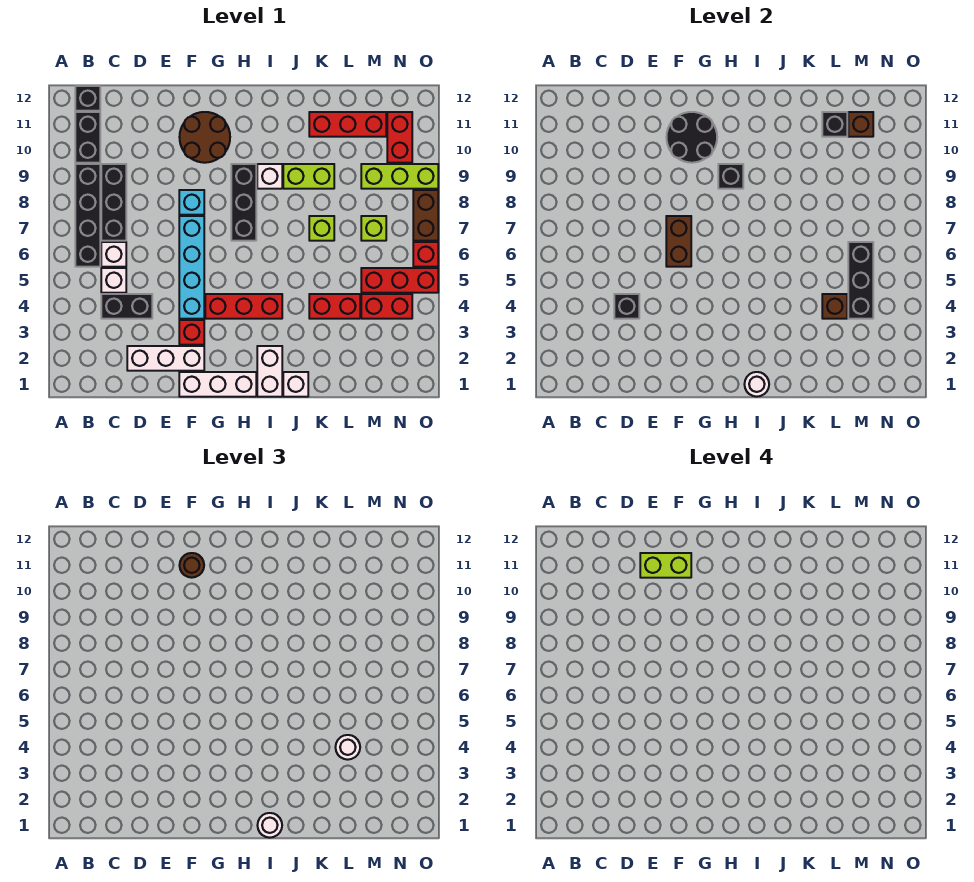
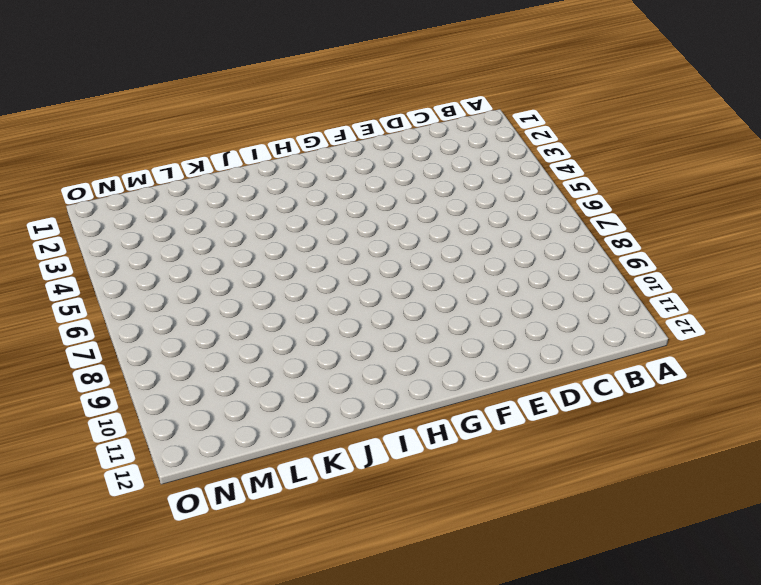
none -> black 1x4 brick [75,164,100,267]
none -> black 1x2 brick [75,112,100,163]
none -> black 1x1 brick [75,86,100,111]
none -> black 1x2 brick [101,294,152,319]

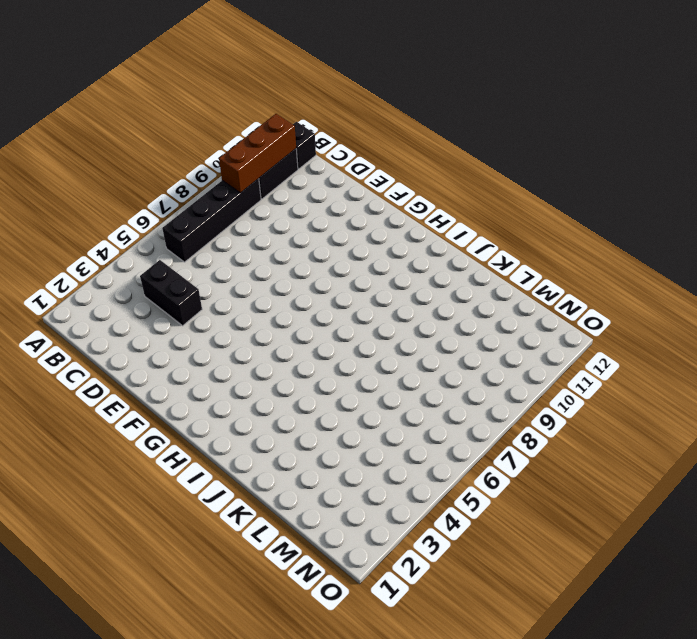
brown 1x3 brick [219,114,296,193] -> none
none -> white 1x1 brick [101,268,126,293]
none -> white 1x1 brick [101,242,126,267]
none -> black 1x3 brick [101,164,126,241]
none -> white 1x3 brick [127,346,204,371]

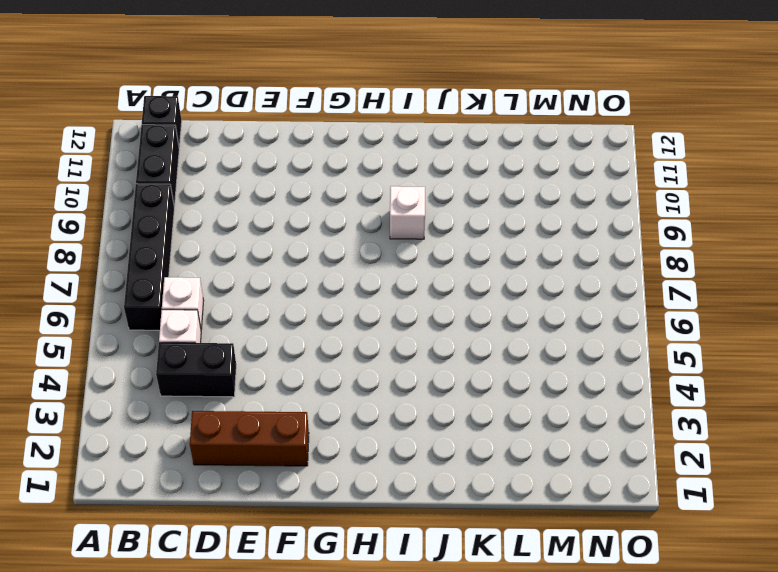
brown 1x3 brick [190,411,309,466] -> white 1x3 brick [127,346,204,371]
none -> black 1x3 brick [101,164,126,241]
none -> white 1x3 brick [179,372,256,397]
none -> red 1x1 brick [179,320,204,345]
none -> cyan 1x4 brick [179,216,204,319]

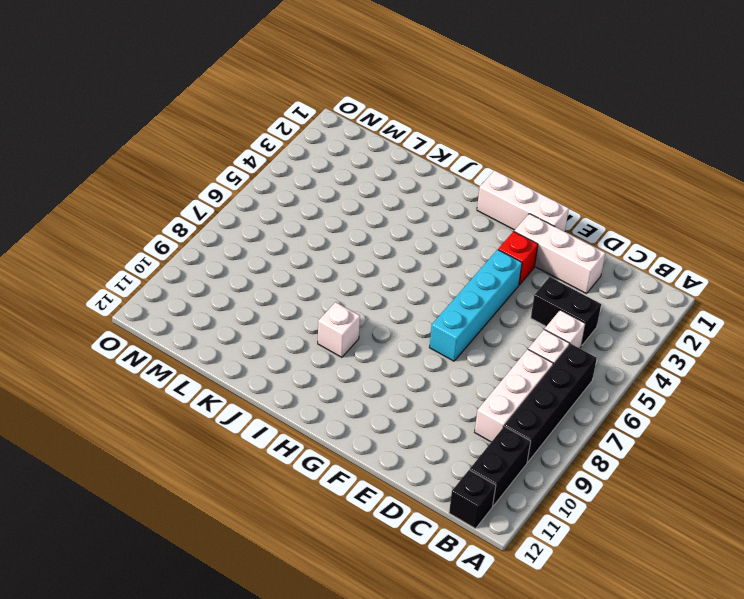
white 1x3 brick [475,349,553,442] -> black 1x3 brick [101,164,126,241]
none -> cyan 1x1 brick [179,190,204,215]
none -> brown 2x2 round brick [179,112,230,163]
none -> red 1x3 brick [205,294,282,319]
none -> black 1x3 brick [231,164,256,241]

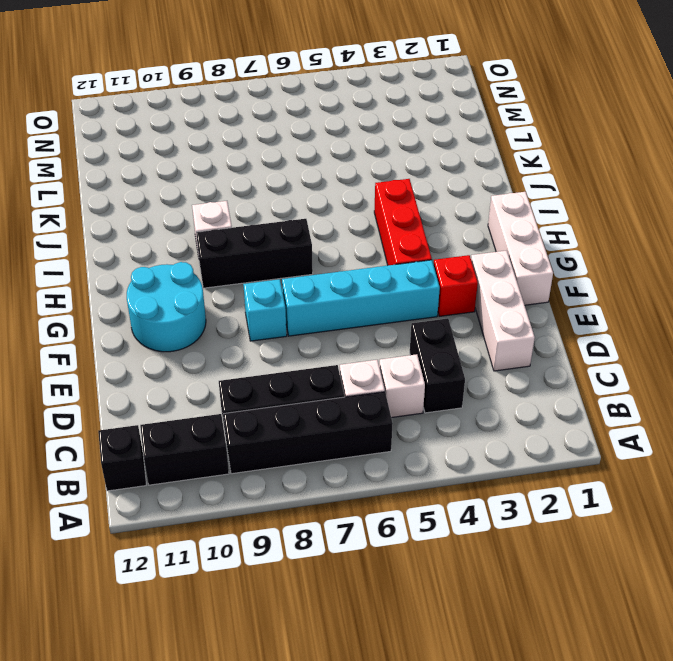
cyan 2x2 round brick [127,262,206,352] -> brown 2x2 round brick [179,112,230,163]
none -> white 1x2 brick [257,346,282,397]
none -> white 1x1 brick [283,372,308,397]
none -> lime 1x2 brick [283,164,334,189]
none -> red 1x2 brick [309,294,360,319]

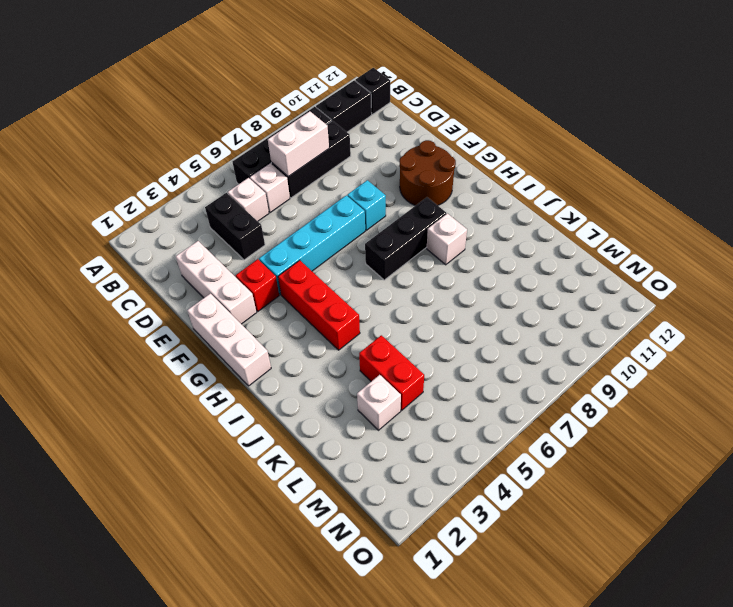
white 1x2 brick [268,111,329,177] -> white 1x2 brick moved to [257,346,282,397]
white 1x1 brick [357,375,401,430] -> white 1x1 brick moved to [283,372,308,397]
none -> lime 1x2 brick [283,164,334,189]
none -> lime 1x1 brick [309,216,334,241]
none -> red 1x3 brick [309,112,386,137]
none -> red 1x2 brick [361,294,412,319]

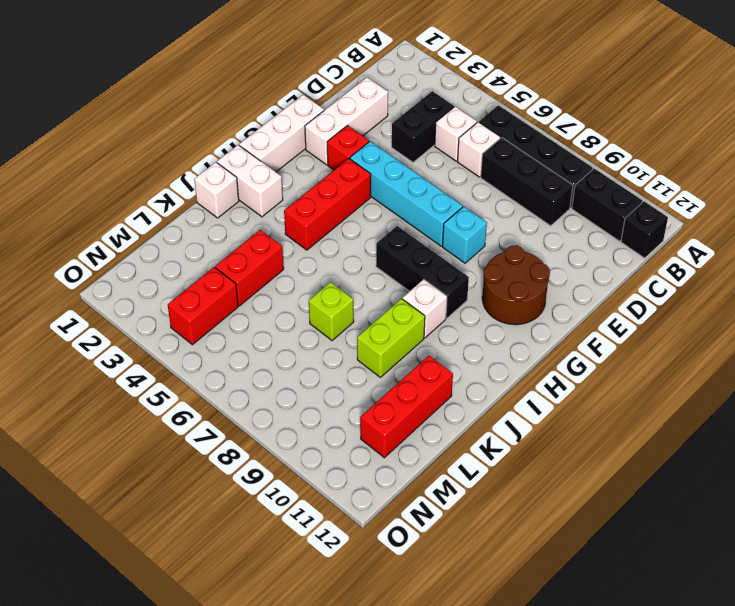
none -> red 1x3 brick [361,268,438,293]
none -> lime 1x1 brick [361,216,386,241]
none -> lime 1x3 brick [361,164,438,189]
none -> red 1x2 brick [387,112,412,163]

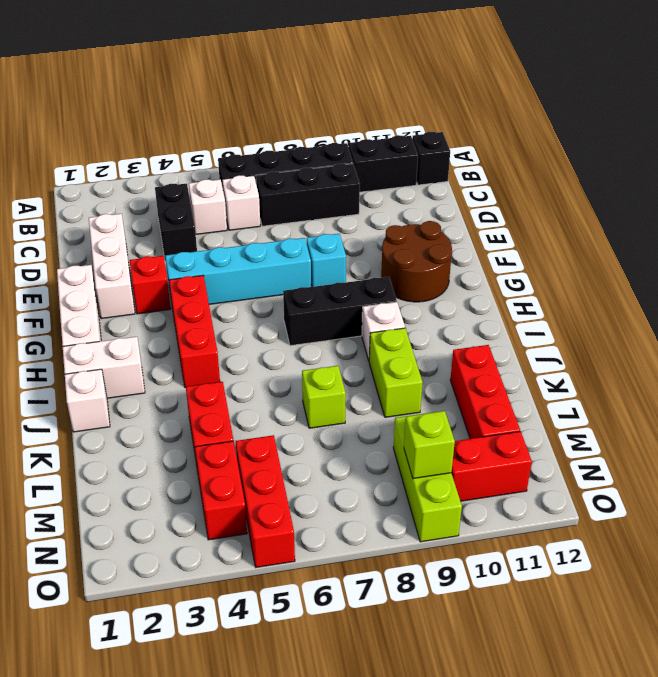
lime 1x1 brick [404,411,455,479] -> lime 1x1 brick moved to [361,216,386,241]
none -> red 1x1 brick [413,242,438,267]
none -> brown 1x2 brick [413,190,438,241]
none -> black 1x1 brick [614,294,639,319]
none -> brown 1x2 brick [666,216,691,267]

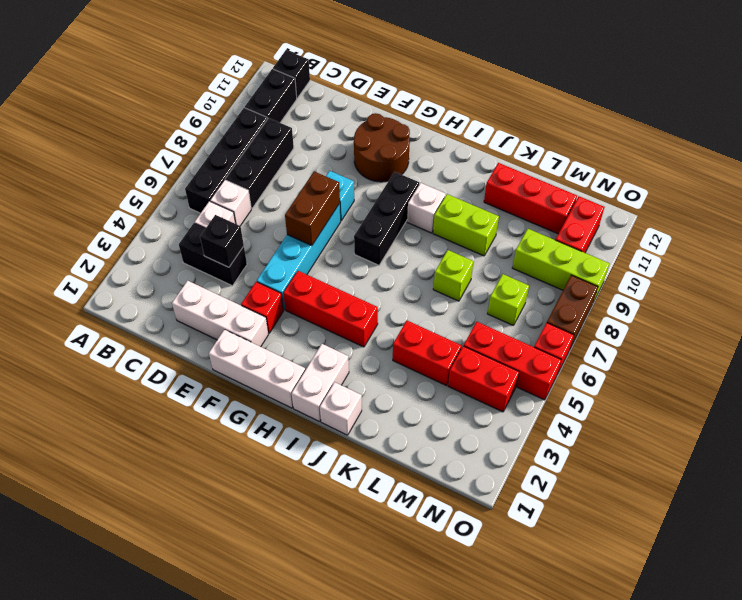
none -> black 2x2 round brick [666,112,717,163]
none -> black 1x1 brick [718,164,743,189]
none -> white 1x1 round brick [744,372,769,397]
none -> brown 1x1 brick [822,294,847,319]

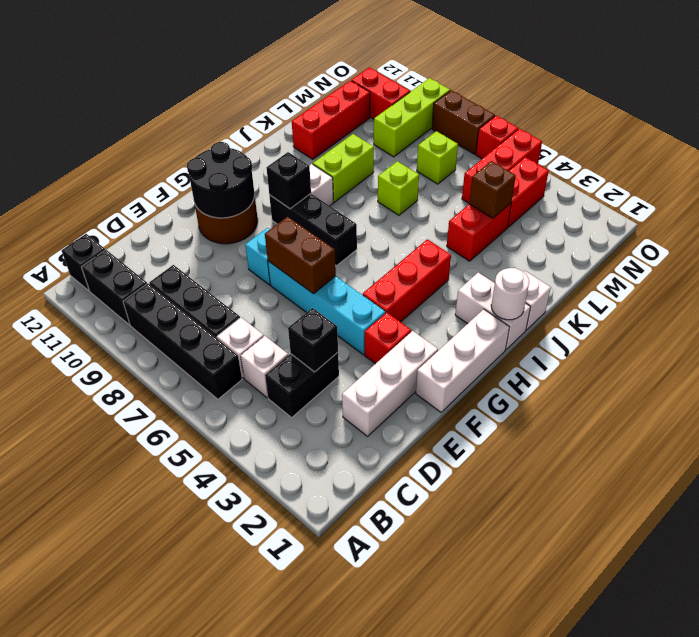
none -> black 1x1 brick [822,112,847,137]
none -> black 1x3 brick [848,242,873,319]
none -> brown 1x1 brick [848,112,873,137]
none -> brown 1x1 round brick [179,553,204,578]

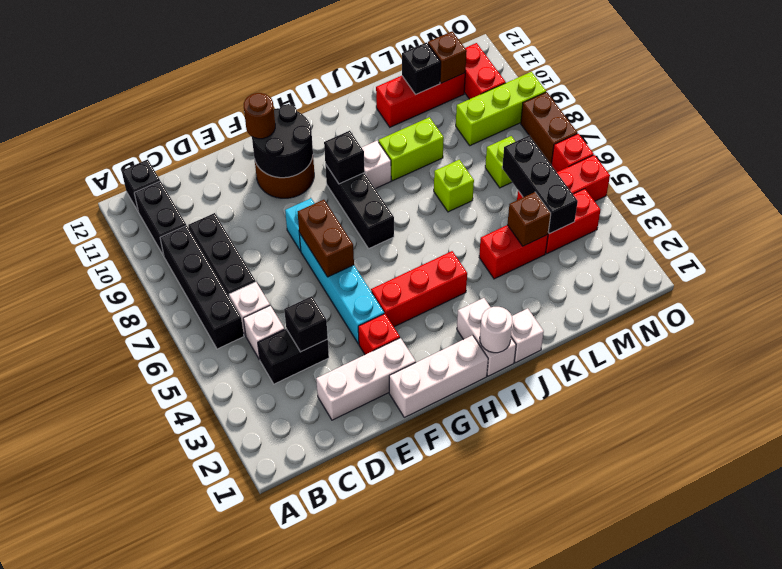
none -> white 1x1 round brick [257,813,282,838]
none -> white 1x1 round brick [335,735,360,760]
none -> lime 1x2 brick [640,553,691,578]

